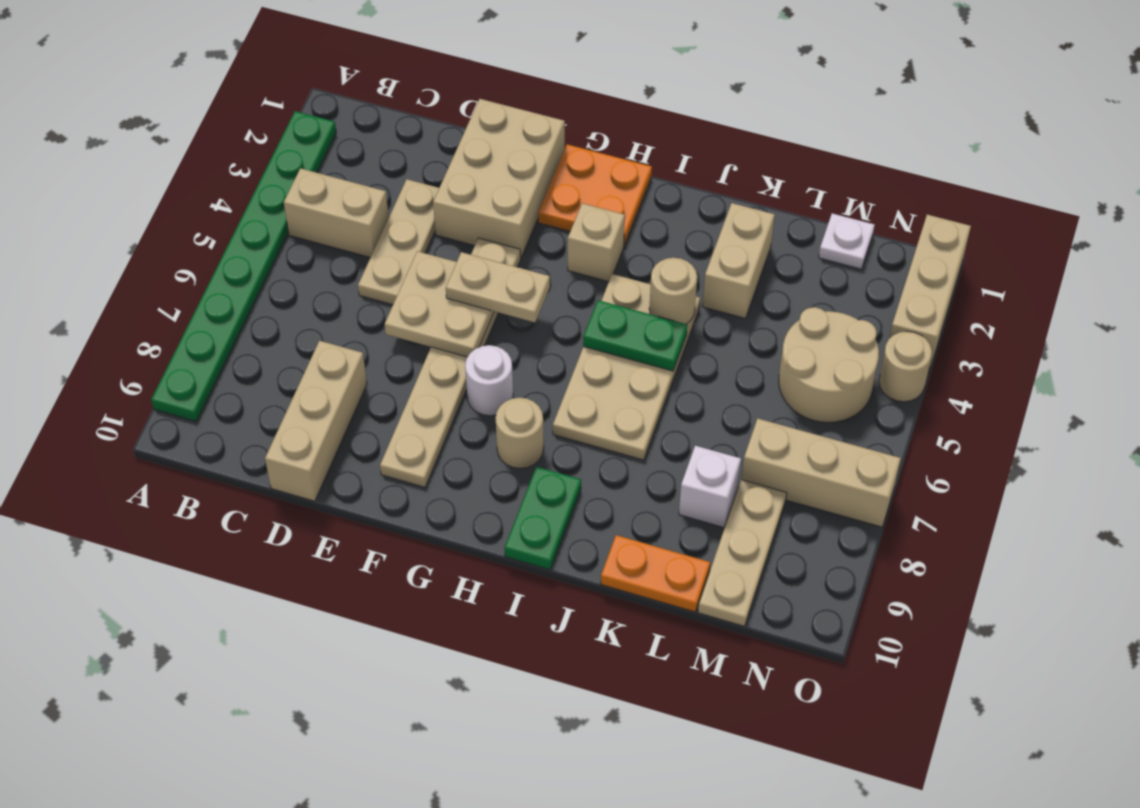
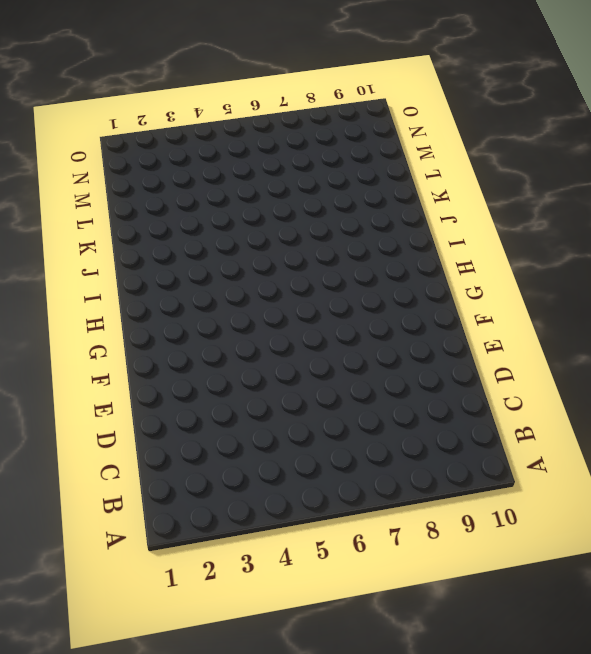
none -> green 1x8 plate [151,111,336,421]
none -> tan 1x2 brick [284,168,389,258]
none -> tan 1x3 plate [358,179,439,305]

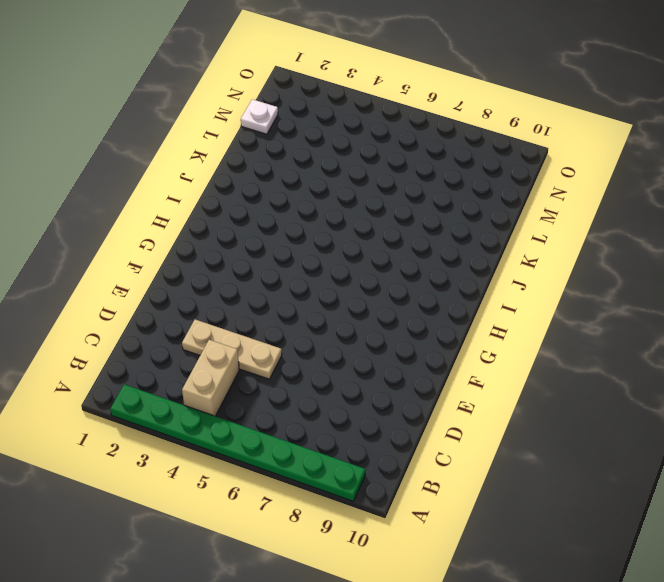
none -> tan 1x3 brick [265,341,367,501]
none -> tan 2x3 brick [433,99,565,258]
none -> tan 1x6 plate [380,238,521,487]

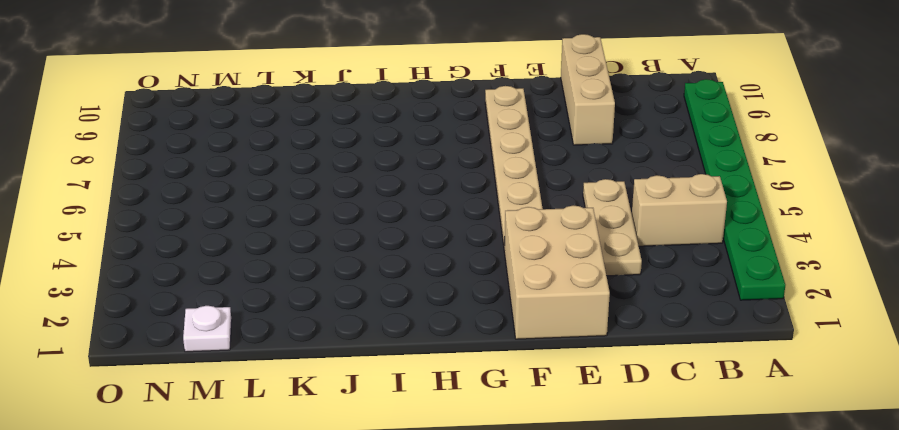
none -> orange 2x2 plate [538,144,652,245]
none -> white 1x1 round brick [465,345,513,416]
none -> tan 1x1 brick [568,203,625,282]

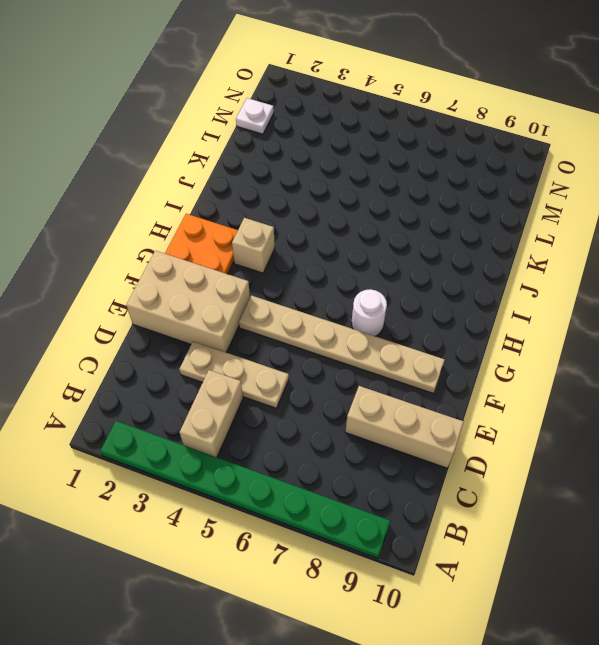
none -> tan 1x1 round brick [496,398,544,468]
none -> tan 2x4 plate [553,274,700,460]
none -> green 1x2 plate [505,467,581,570]

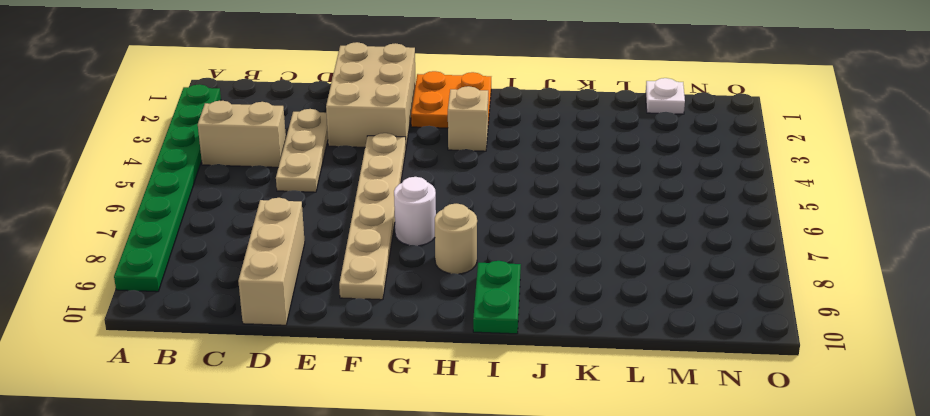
none -> tan 2x4 plate [553,274,700,460]
none -> tan 1x2 brick [702,203,775,318]
none -> orange 1x2 plate [601,535,710,612]

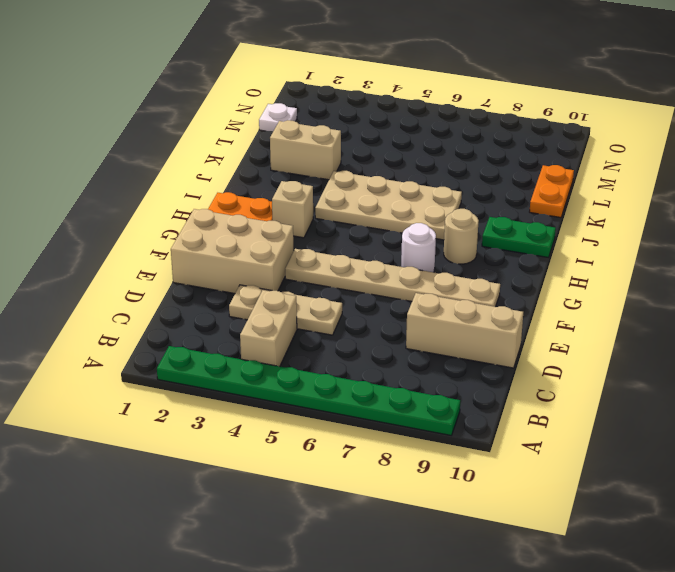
none -> white 1x1 brick [679,446,741,527]
none -> tan 2x2 round brick [779,307,879,423]
none -> tan 1x3 brick [742,418,901,527]

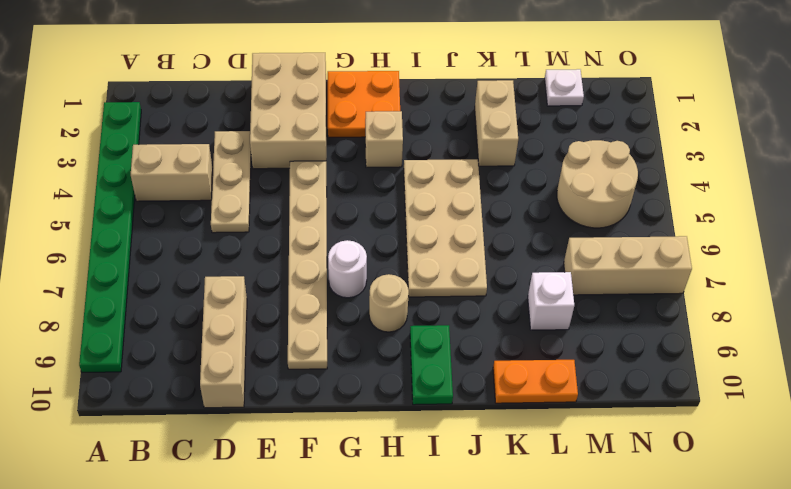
none -> tan 1x3 plate [698,480,787,626]
none -> tan 1x3 brick [890,215,971,368]
none -> tan 1x1 round brick [879,331,932,402]

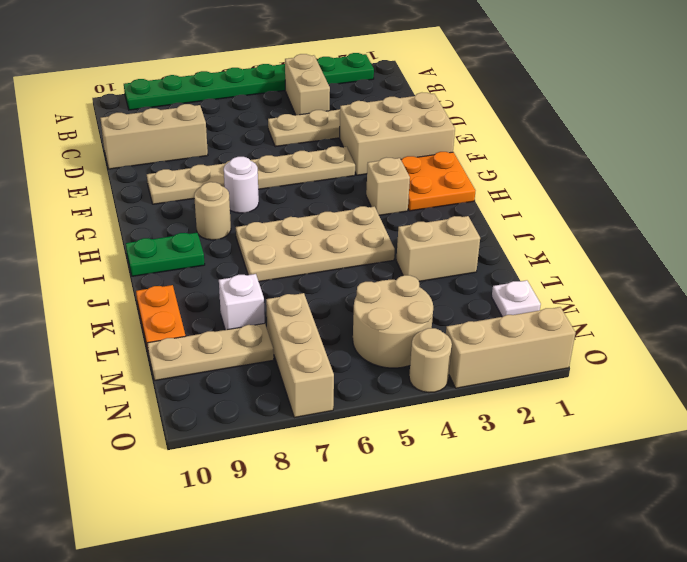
none -> tan 2x2 plate [385,251,494,357]
none -> green 1x2 plate [583,300,687,371]
none -> tan 1x1 round brick [649,258,697,324]

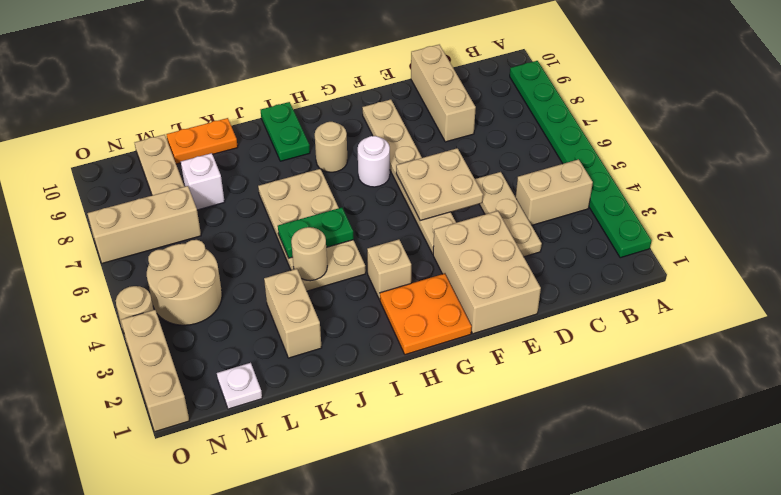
none -> tan 1x2 plate [446,252,550,322]

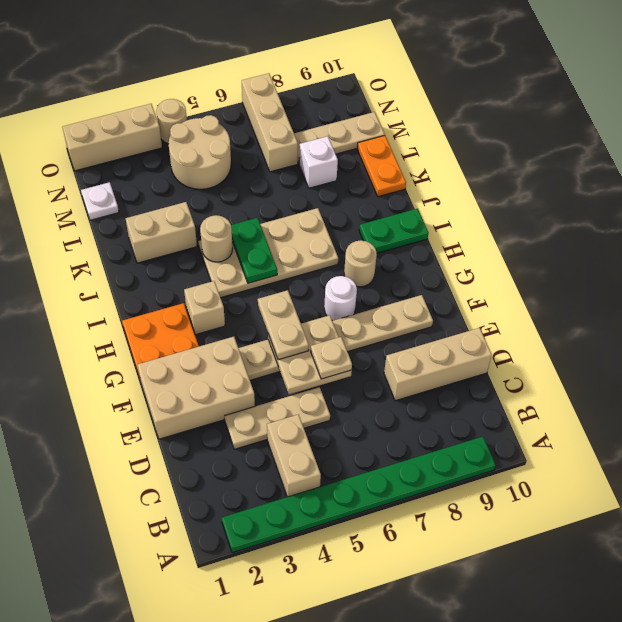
tan 1x1 plate [311,337,352,379] -> none

